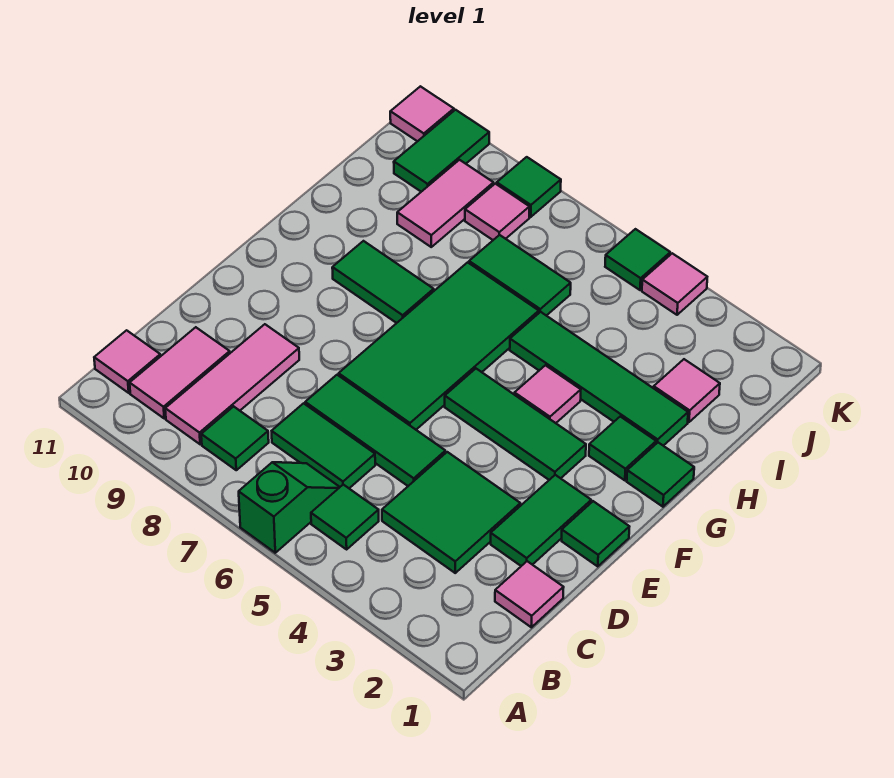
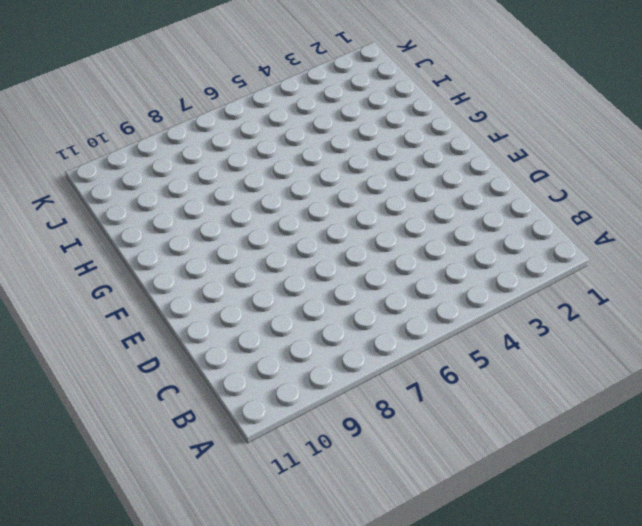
none -> green 1x2 slope [239,462,340,553]
none -> green 1x1 tile [311,485,379,549]
none -> green 1x1 tile [201,406,269,470]

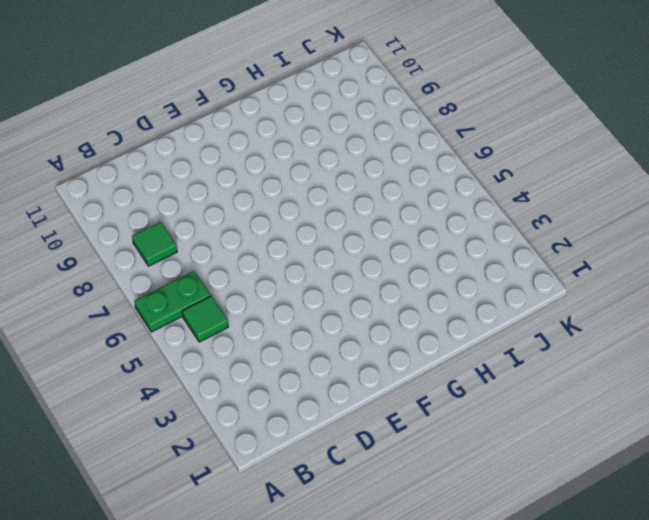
green 1x2 plate [135,271,211,332] -> green 1x2 slope [239,462,340,553]
none -> pink 1x3 tile [165,324,299,444]
none -> pink 1x2 tile [130,327,230,418]
none -> pink 1x1 tile [94,330,160,393]

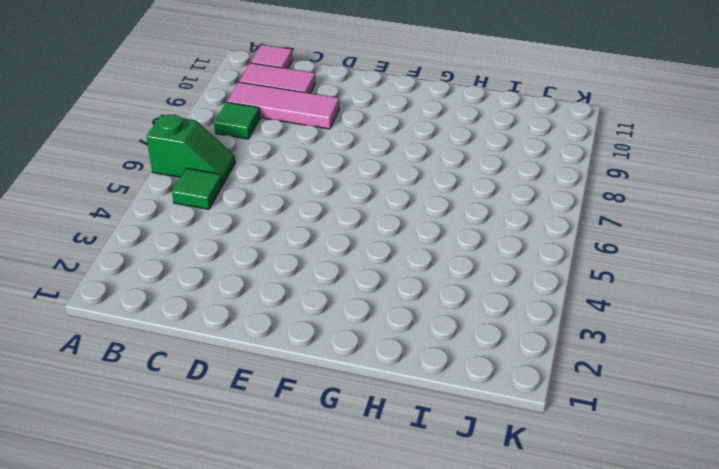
none -> pink 1x1 tile [495,561,564,627]
none -> green 2x2 tile [382,452,520,573]
none -> green 1x2 tile [272,403,375,488]

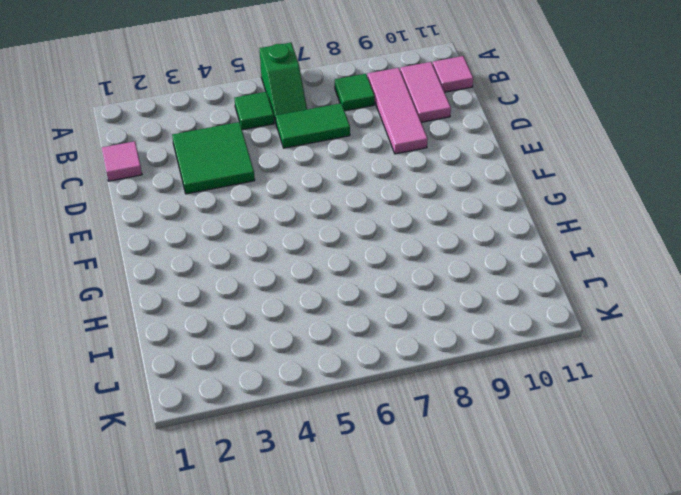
none -> green 1x2 tile [491,475,591,566]
none -> green 1x3 tile [305,375,445,486]
none -> green 1x1 tile [562,501,629,567]

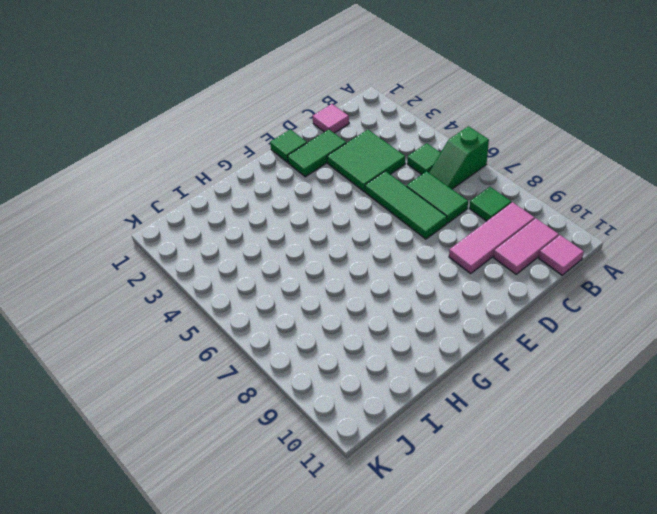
none -> green 2x4 tile [339,262,539,430]
none -> green 1x3 tile [445,369,586,480]
none -> green 1x1 tile [627,443,694,507]

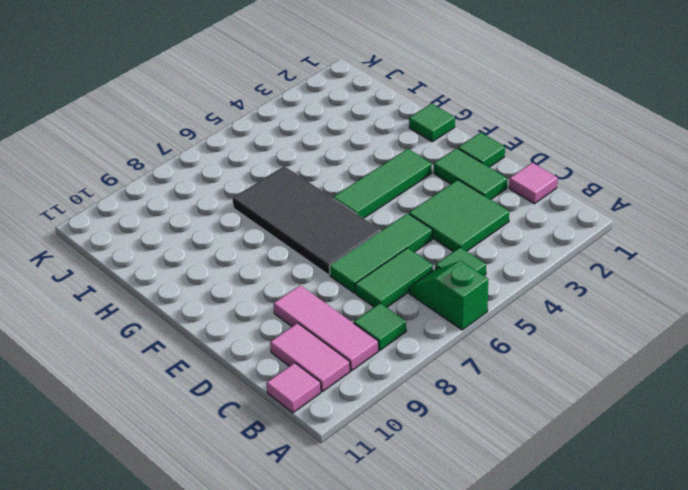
black 2x4 tile [233,166,380,275] -> green 2x4 tile [339,262,539,430]
none -> green 1x1 tile [589,417,656,480]
none -> pink 1x1 tile [514,365,581,423]
none -> green 1x2 tile [332,241,434,323]

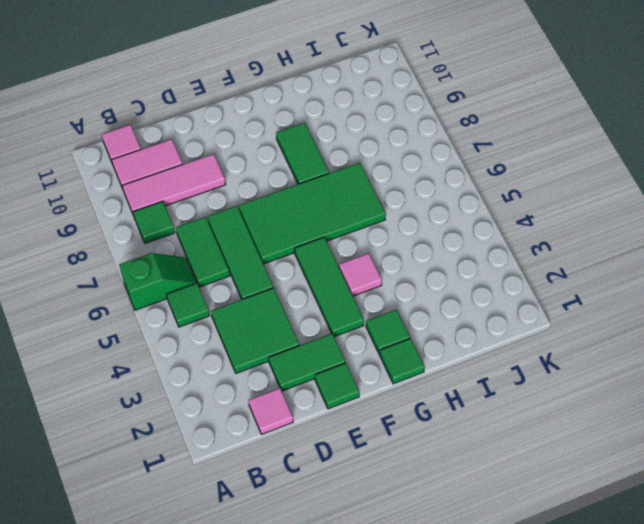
none -> green 1x4 tile [510,312,688,446]
none -> pink 1x1 tile [654,359,720,422]
none -> green 1x2 tile [469,235,571,316]

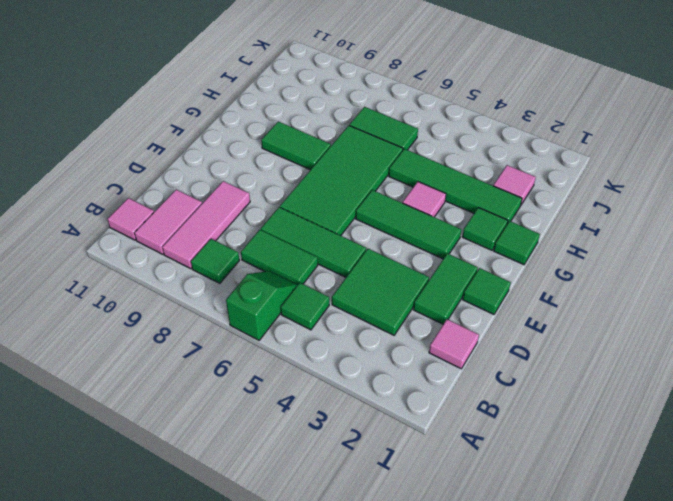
none -> pink 1x2 tile [397,160,494,247]
none -> pink 1x1 tile [465,184,529,240]
none -> green 1x2 tile [394,110,489,192]

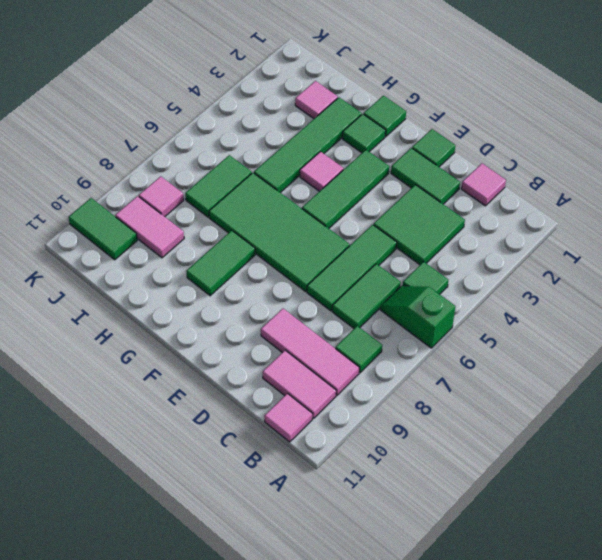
none -> pink 1x1 tile [642,253,707,315]
none -> green 1x1 tile [605,229,670,290]
none -> green 1x1 tile [497,157,561,217]

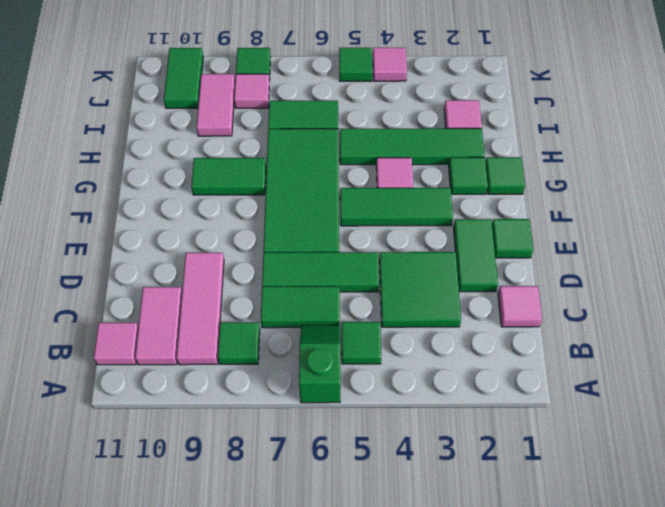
none -> pink 1x1 tile [390,86,454,141]

